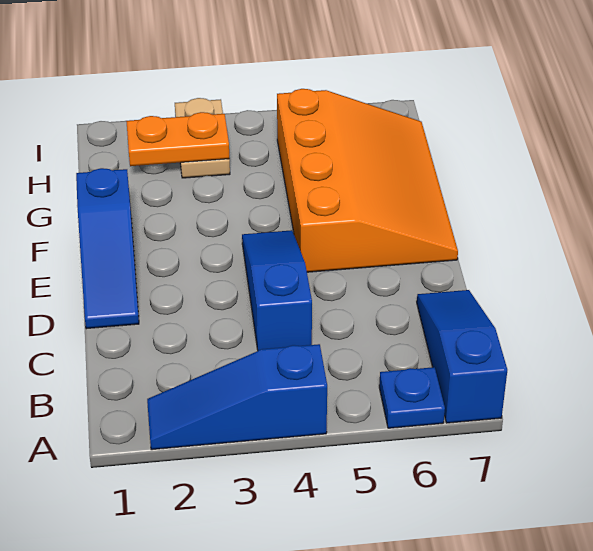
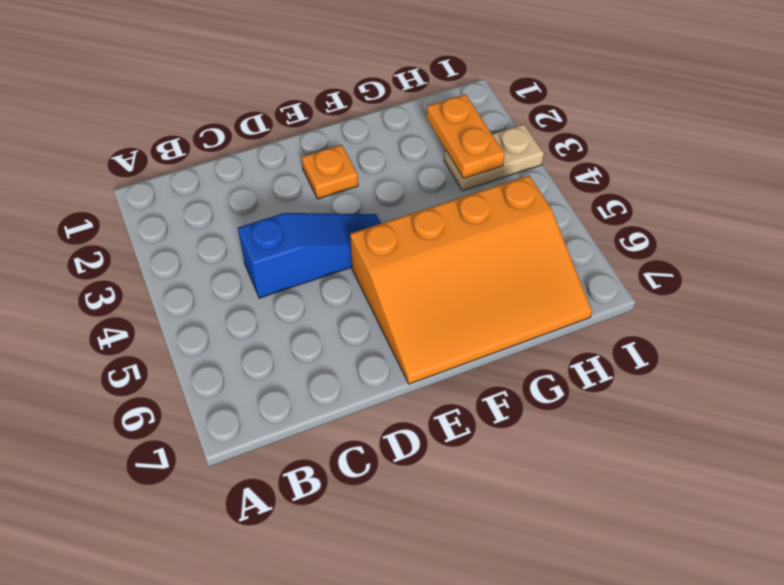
orange 1x1 plate [301,145,358,199] -> none
none -> blue 1x3 slope [147,344,327,450]
none -> blue 1x1 plate [379,367,445,428]

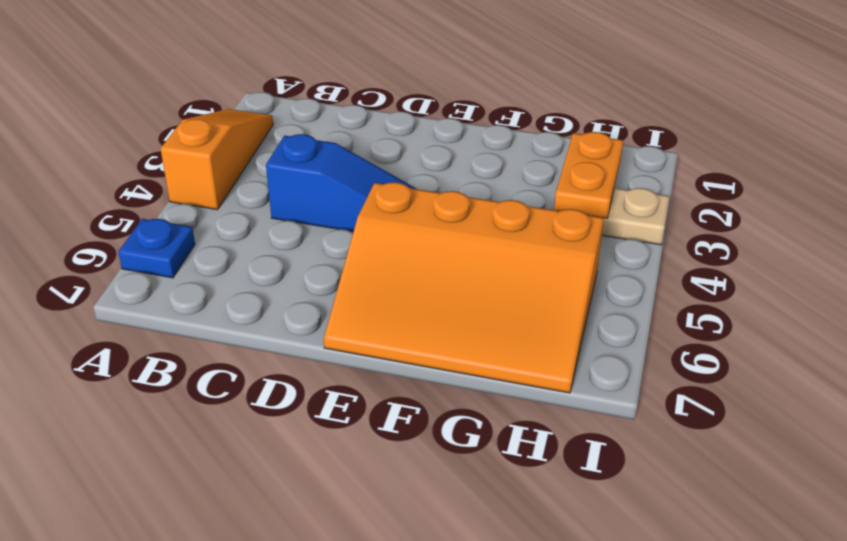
orange 1x3 slope [161,109,273,210] -> blue 1x3 slope [147,344,327,450]
none -> blue 1x3 slope [417,290,507,423]
none -> blue 1x3 slope [76,168,139,329]

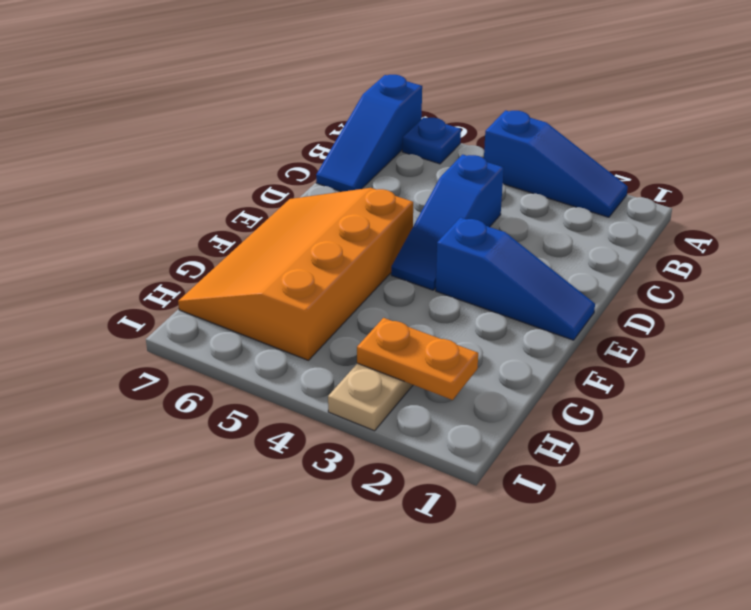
blue 1x3 slope [436,217,595,340] -> blue 1x3 slope turned to [76,168,139,329]

